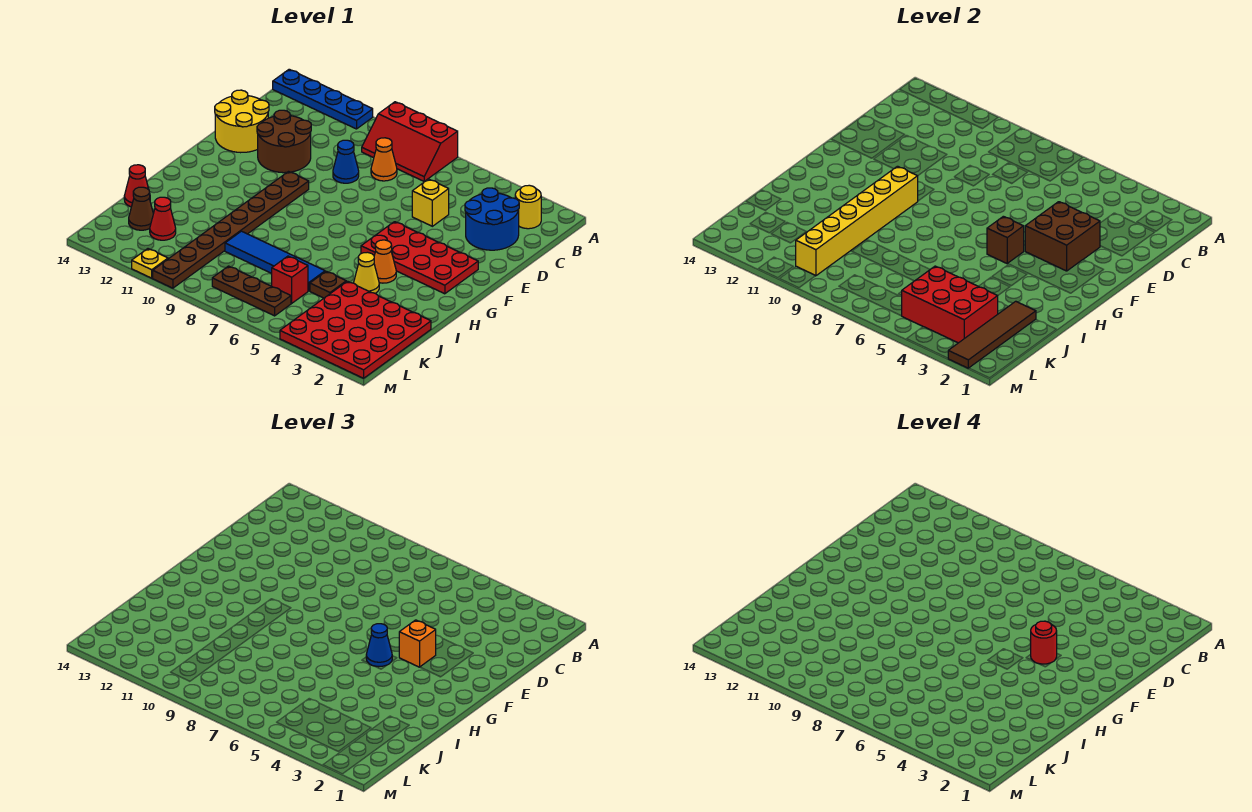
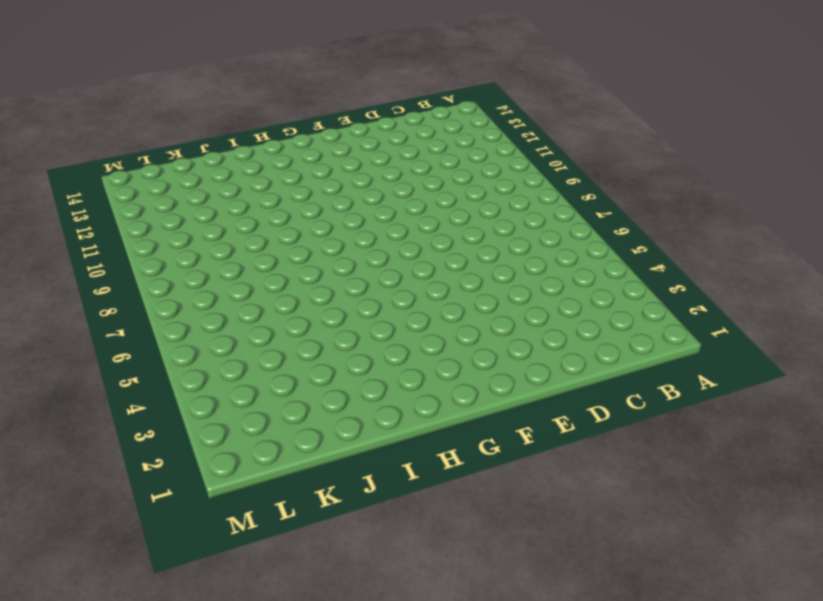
none -> red 2x3 slope [362,102,458,181]
none -> blue 1x4 plate [273,69,373,129]
none -> yellow 1x1 round brick [515,185,541,229]
none -> blue 2x2 round brick [465,188,519,250]

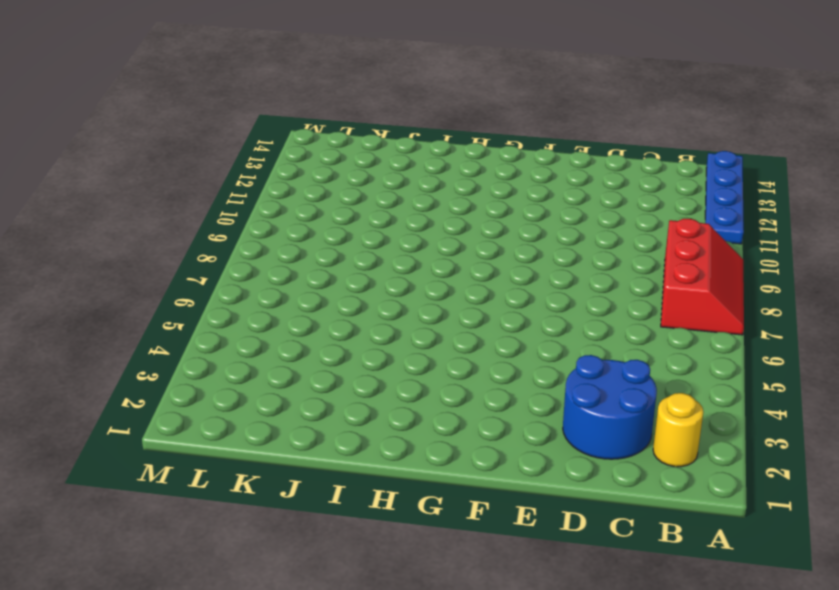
red 2x3 slope [661,219,744,335] -> red 2x3 slope turned to [362,102,458,181]
none -> orange 1x1 cone [371,138,397,181]
none -> yellow 1x1 brick [412,179,449,226]
none -> blue 1x1 cone [333,140,359,183]
none -> brown 2x2 round brick [257,110,311,173]

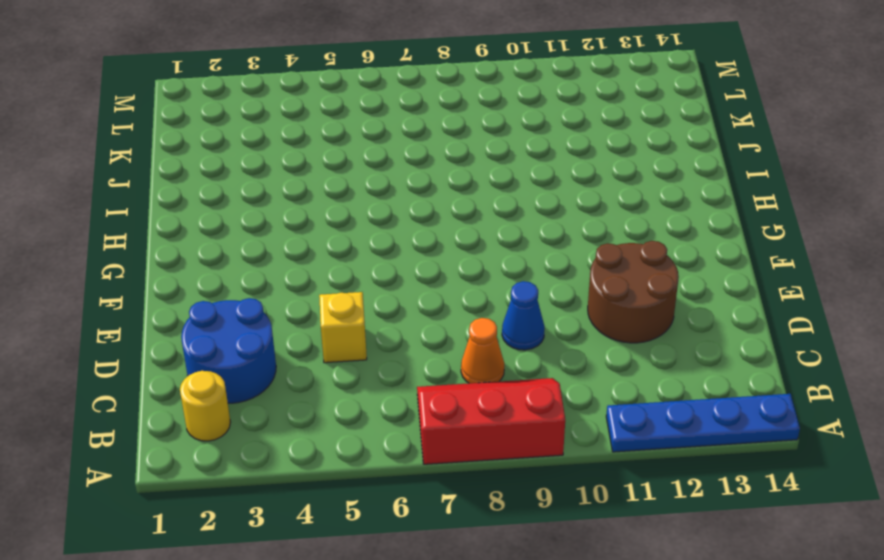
none -> yellow 2x2 round brick [215,90,269,153]
none -> red 2x4 plate [361,222,478,294]
none -> brown 1x8 plate [153,172,309,288]
none -> orange 1x1 cone [374,240,396,283]

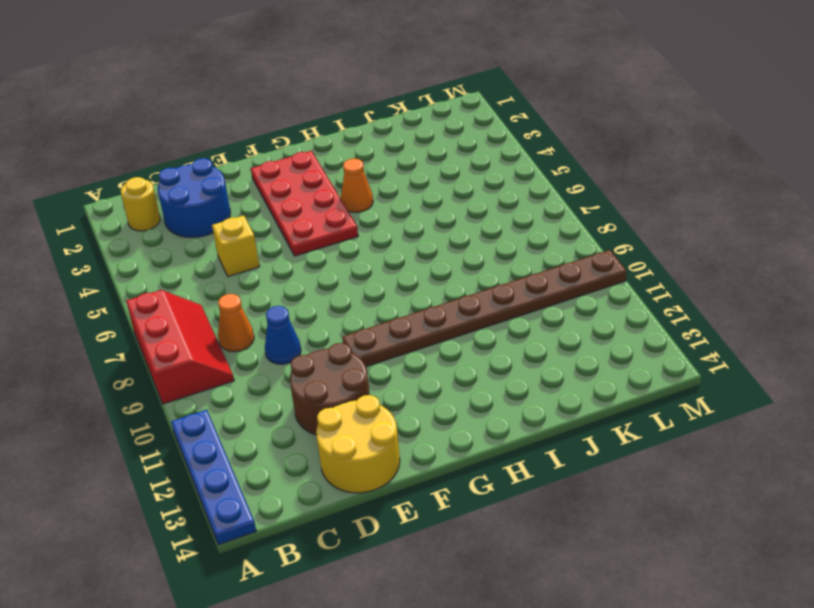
none -> yellow 1x1 cone [354,252,379,293]
none -> red 4x4 plate [280,281,431,378]
none -> brown 1x1 plate [310,271,346,298]
none -> blue 1x4 tile [225,231,325,291]

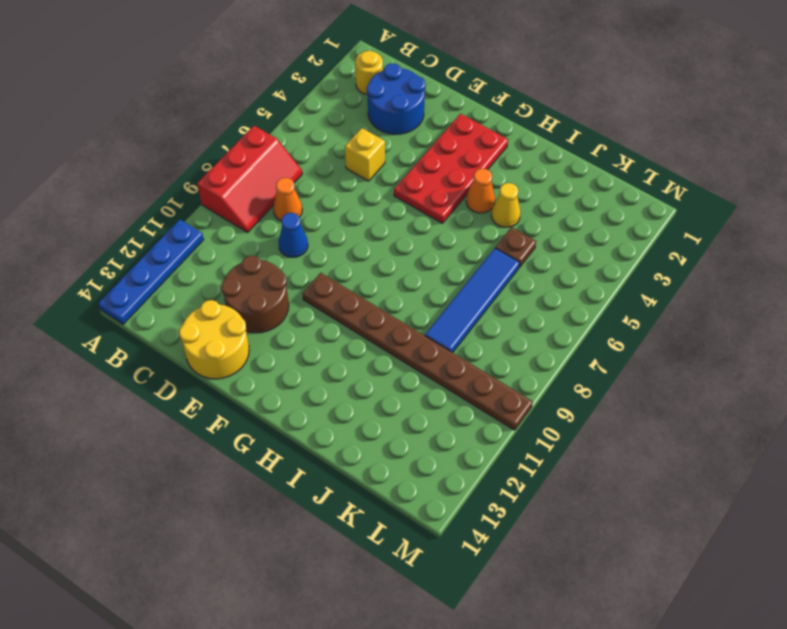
none -> red 4x4 plate [280,281,431,378]
none -> red 1x1 cone [124,165,150,207]
none -> red 1x1 brick [272,256,308,303]
none -> red 1x1 cone [150,197,176,240]

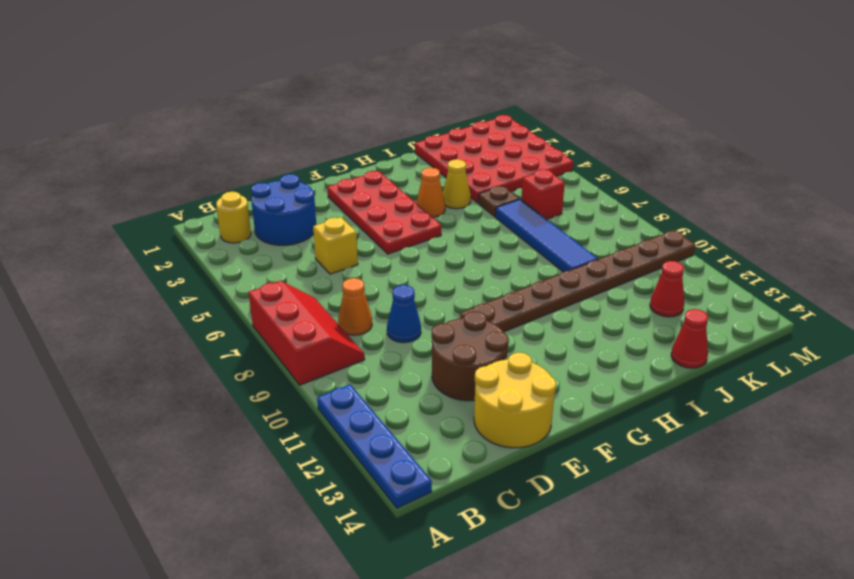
none -> brown 1x1 cone [129,187,153,230]
none -> brown 1x3 plate [212,266,291,316]
none -> yellow 1x1 plate [132,249,168,278]
none -> brown 2x2 brick [1025,202,1100,271]

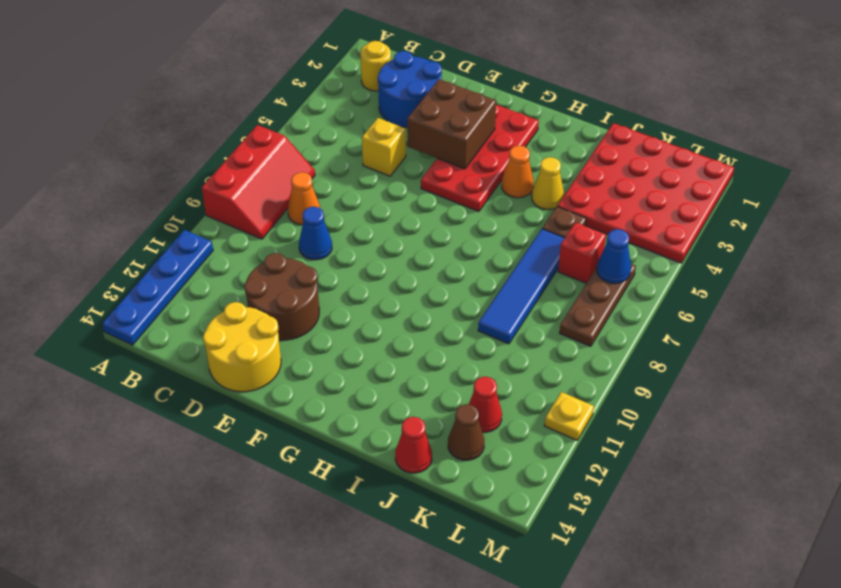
blue 1x1 cone [597,229,631,283] -> blue 1x1 cone moved to [366,624,392,667]
none -> brown 1x8 plate [153,172,309,288]
none -> brown 1x1 brick [987,216,1024,264]
none -> yellow 1x6 brick [796,166,918,276]
none -> brown 1x4 tile [948,301,1036,368]

